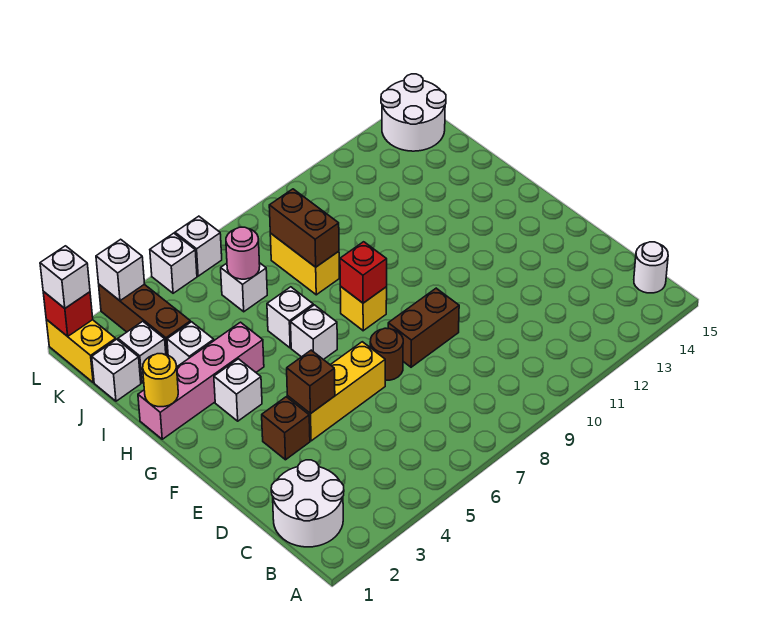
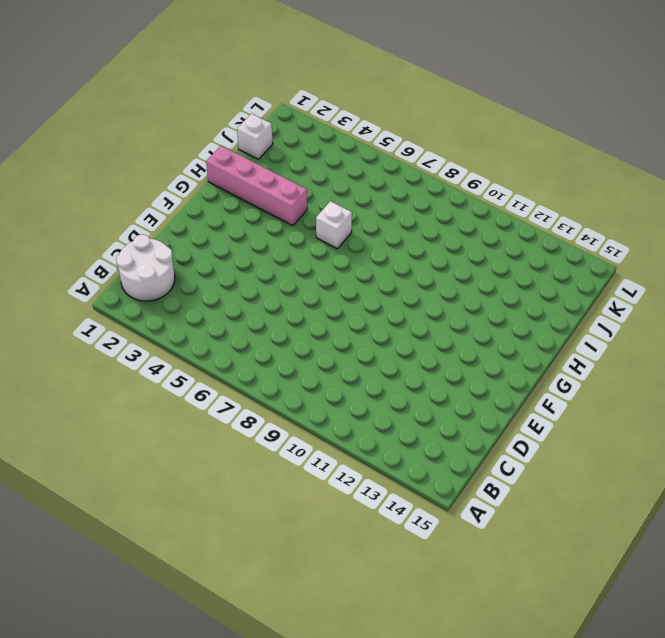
none -> white 1x1 round brick [634,242,668,293]
none -> brown 1x1 brick [262,397,310,460]
none -> yellow 1x3 brick [287,342,385,441]

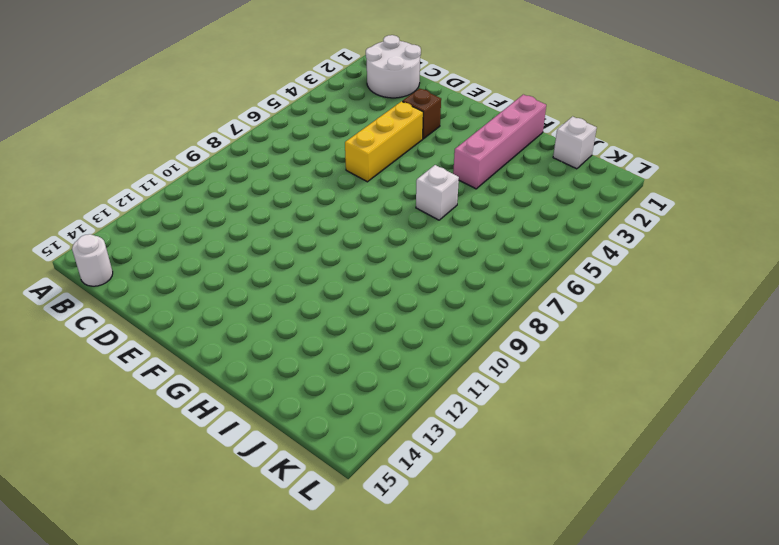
none -> brown 1x1 round brick [370,328,403,380]
none -> brown 1x2 brick [388,288,459,367]
none -> white 1x1 brick [214,359,262,421]

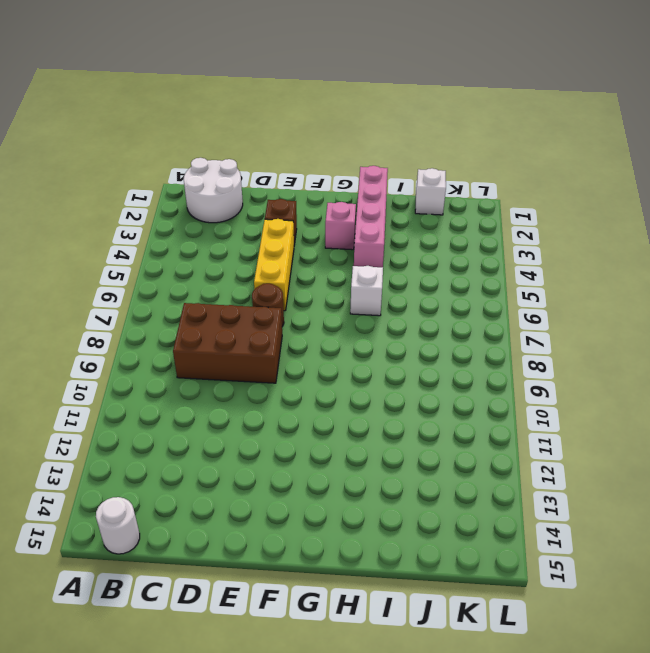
brown 2x3 brick [173,303,282,383] -> brown 1x2 brick [388,288,459,367]
pink 1x1 brick [325,202,356,250] -> white 1x1 brick [214,359,262,421]
none -> white 1x1 brick [291,305,337,360]
none -> yellow 1x1 brick [340,287,387,331]
none -> white 1x1 brick [167,322,214,366]

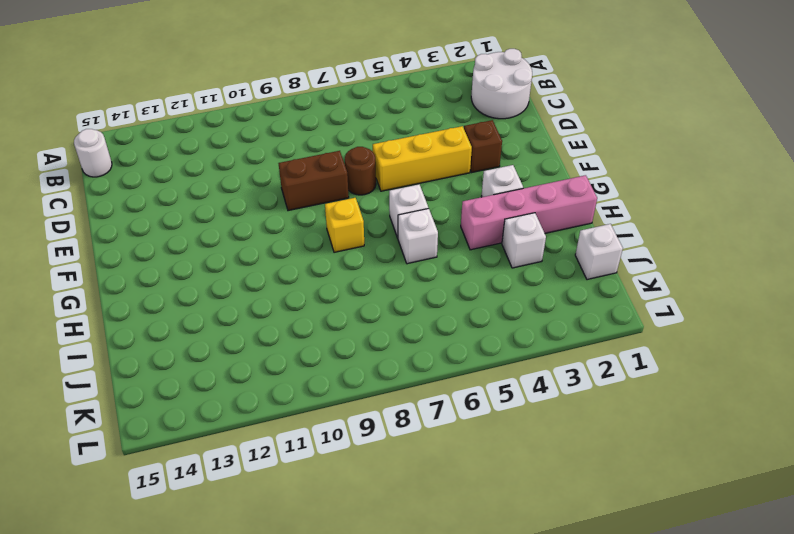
none -> yellow 1x2 brick [270,233,339,295]
none -> white 1x1 brick [118,321,166,383]
none -> brown 1x3 brick [99,284,191,355]

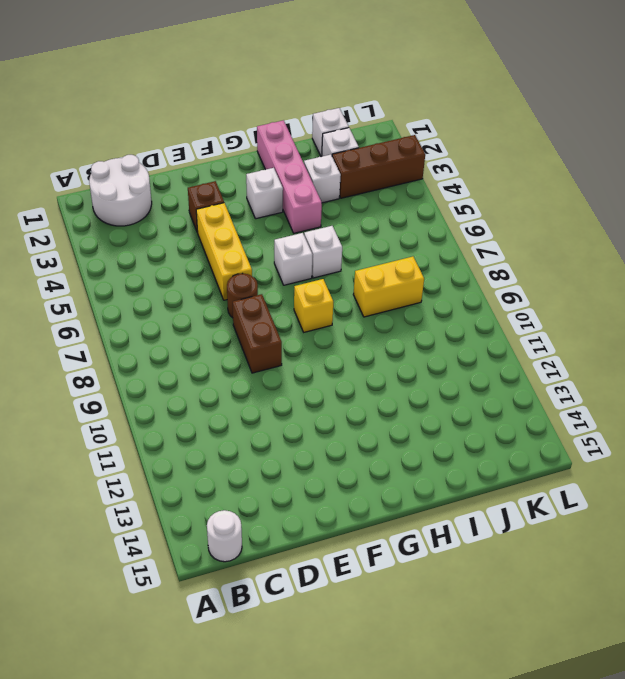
none -> white 1x1 brick [221,263,267,312]
none -> yellow 1x2 brick [46,320,116,383]
none -> white 2x2 round brick [381,74,446,151]

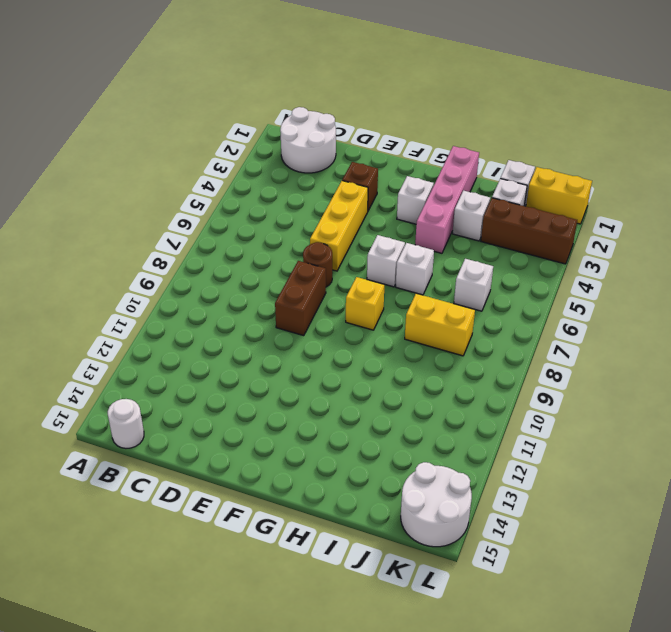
none -> white 1x1 brick [150,233,197,293]
none -> white 1x1 brick [175,216,222,276]
none -> brown 1x1 brick [287,350,335,414]

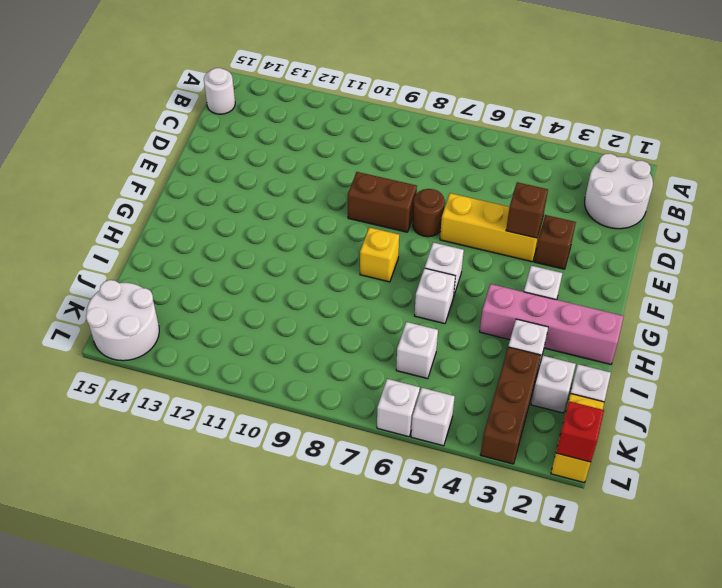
none -> yellow 1x2 brick [270,233,339,295]
none -> red 1x1 brick [340,242,387,303]
none -> yellow 1x1 round brick [143,354,178,407]

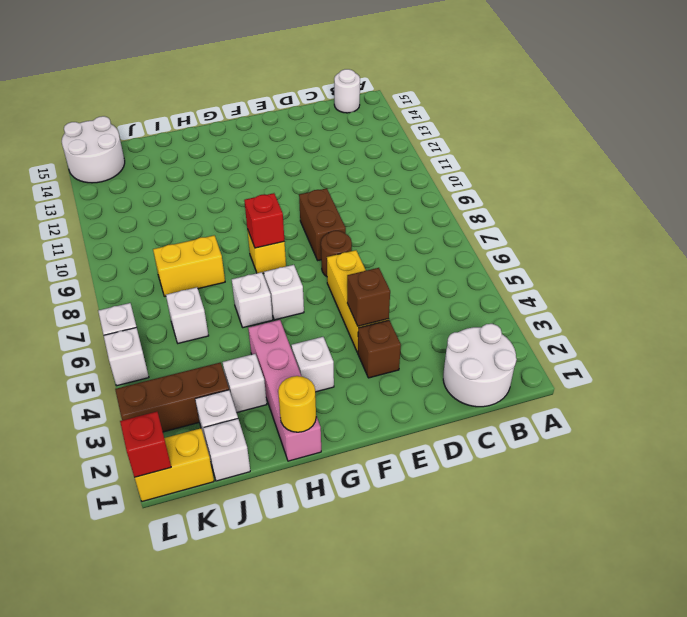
none -> brown 1x2 brick [269,189,339,267]
none -> pink 1x1 round brick [226,227,260,279]
none -> white 1x1 brick [96,239,145,301]

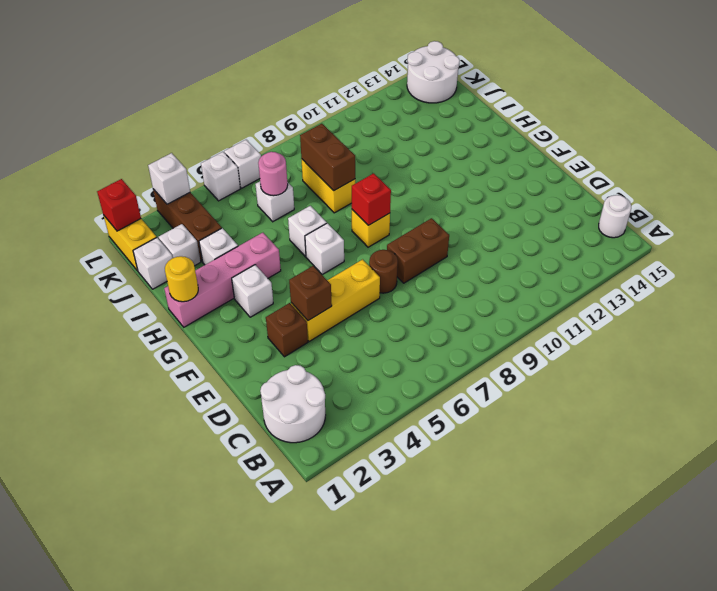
none -> white 1x1 brick [40,246,90,308]

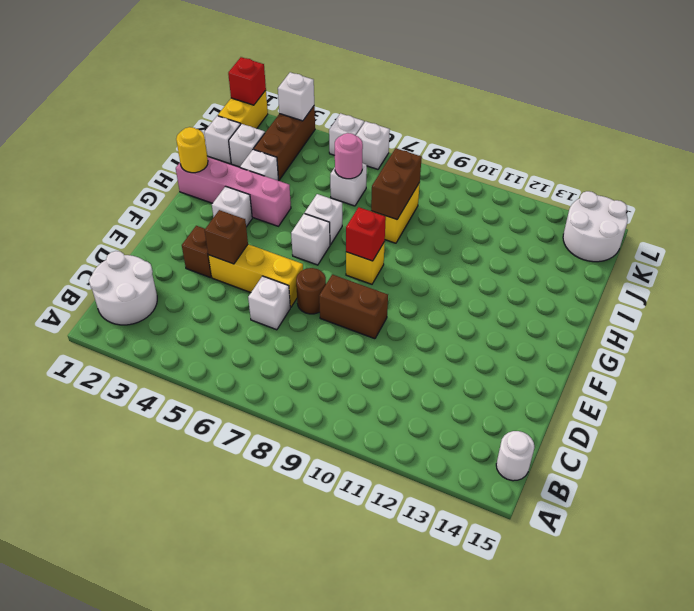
white 1x1 brick [248,276,290,330] -> white 1x1 brick moved to [40,246,90,308]

